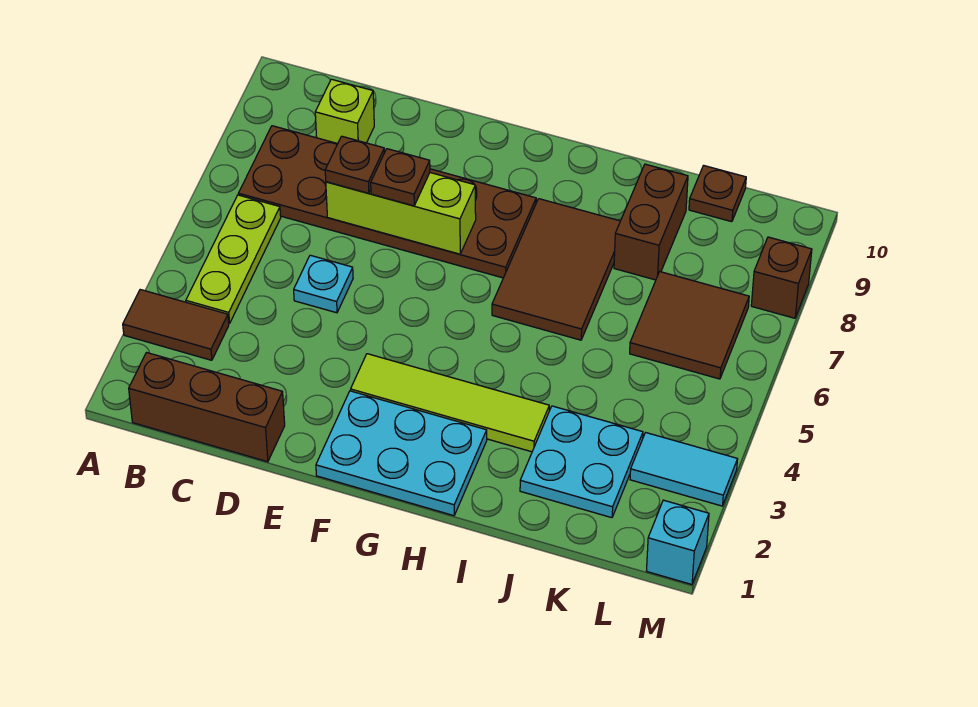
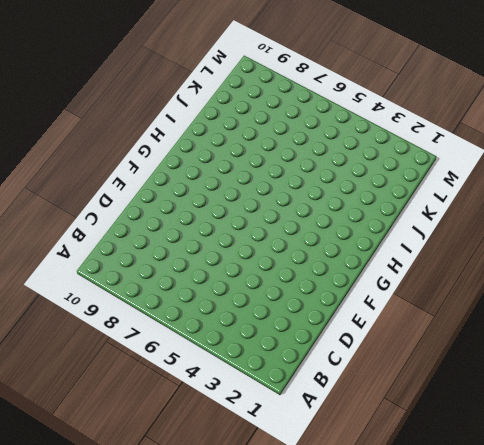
none -> brown 1x2 tile [123,290,229,360]
none -> brown 1x3 brick [129,353,285,462]
none -> lime 1x3 plate [186,195,281,324]

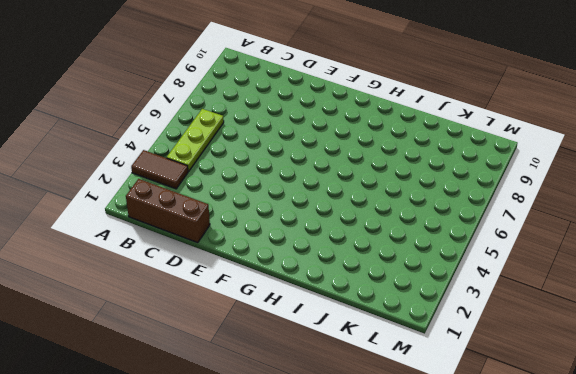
none -> brown 2x6 plate [238,126,536,278]
none -> lime 1x1 brick [315,79,374,144]
none -> cyan 1x1 plate [294,255,353,313]

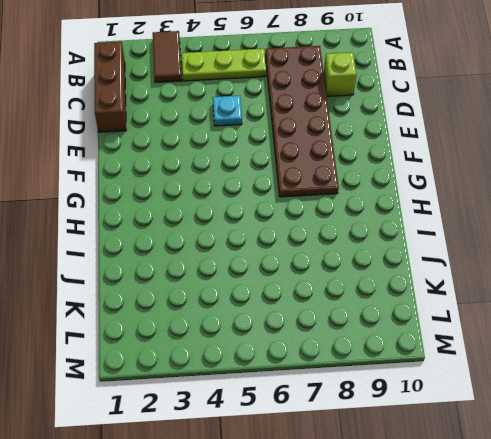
none -> cyan 2x3 plate [316,391,487,516]
none -> lime 1x4 tile [351,354,549,452]
none -> brown 2x3 tile [492,199,620,340]

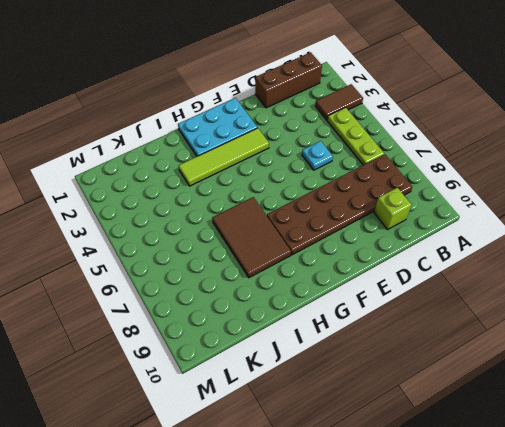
none -> cyan 2x2 plate [520,406,643,518]
none -> brown 1x2 brick [614,164,688,280]
none -> brown 2x2 tile [630,272,749,379]

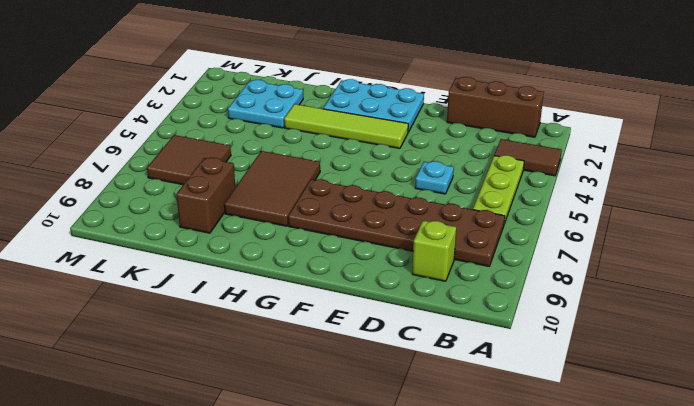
none -> brown 1x1 plate [689,165,746,222]
none -> cyan 1x2 tile [630,433,737,506]
none -> cyan 1x1 brick [647,500,709,584]

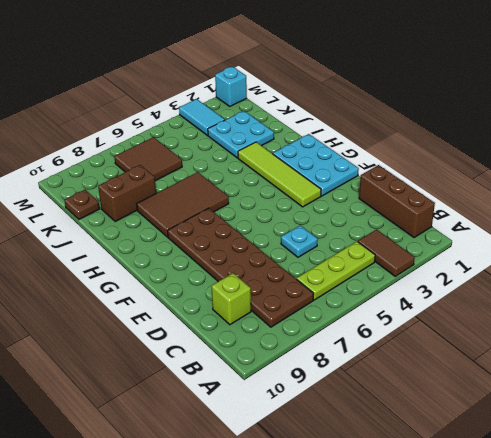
none -> brown 1x1 brick [751,237,812,318]
none -> lime 1x3 brick [326,173,476,254]
none -> brown 1x1 plate [325,136,385,193]

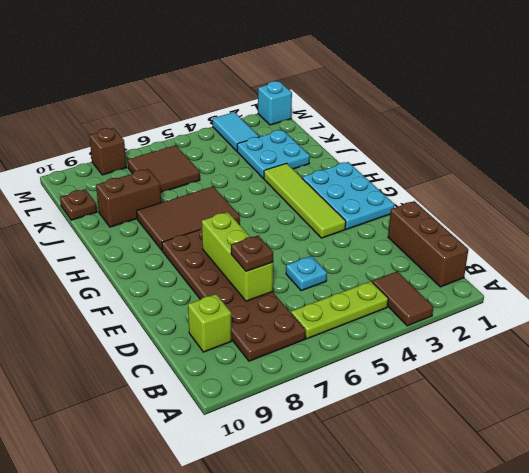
none -> brown 1x1 plate [371,149,430,206]

